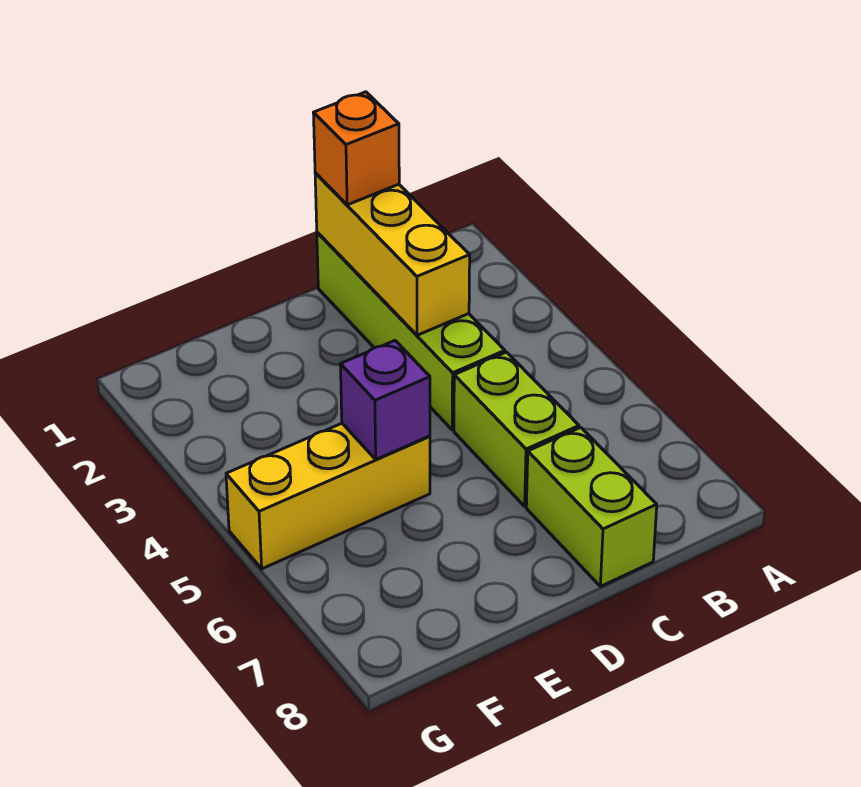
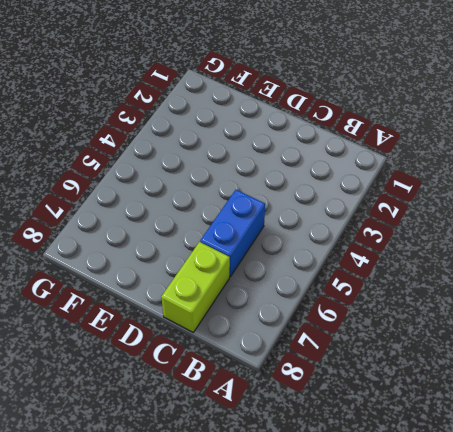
blue 1x2 brick [200,190,265,277] -> lime 1x2 brick [454,352,579,506]
none -> lime 1x4 brick [317,232,505,430]
none -> yellow 1x3 brick [226,423,430,569]

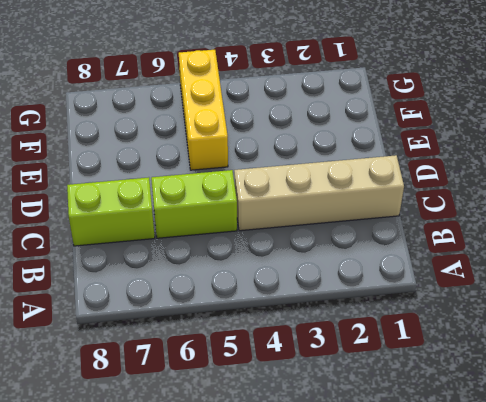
tan 1x4 brick [234,155,404,231] -> lime 1x4 brick [317,232,505,430]
none -> yellow 1x3 brick [315,173,470,335]
none -> purple 1x1 brick [340,341,430,459]

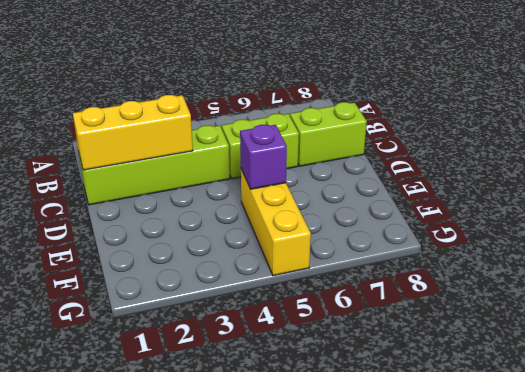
none -> orange 1x1 brick [313,92,399,205]

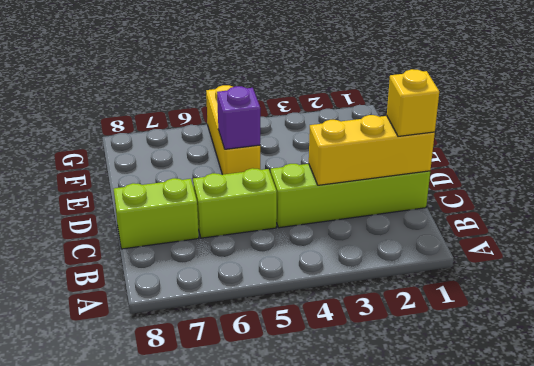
yellow 1x1 brick [387,69,439,136] -> orange 1x1 brick [313,92,399,205]

